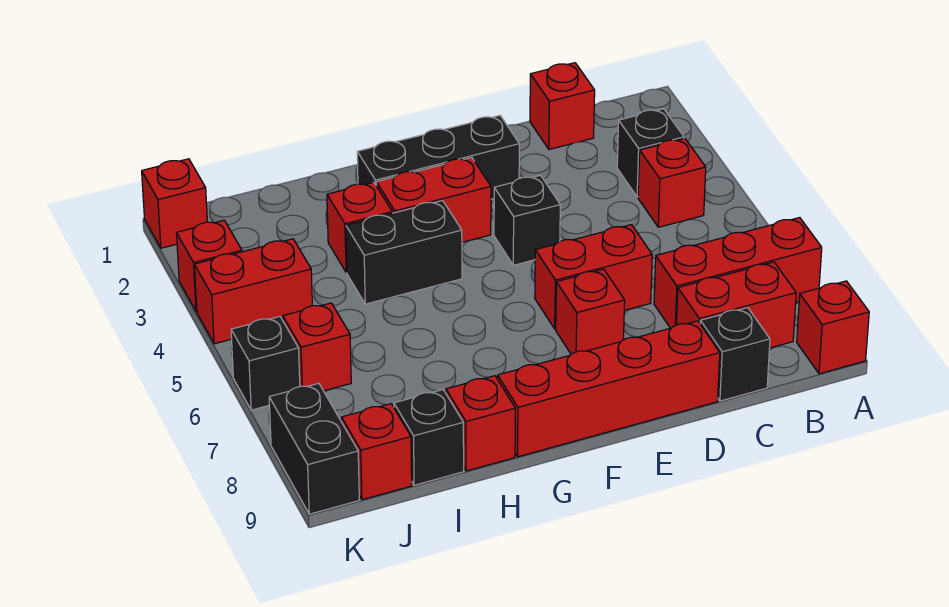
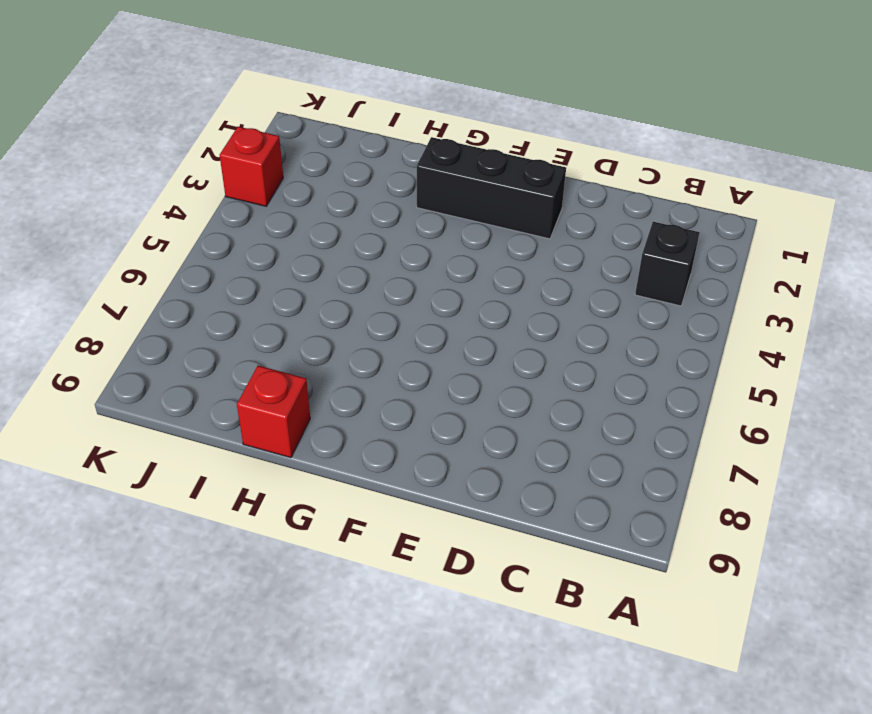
none -> red 1x3 brick [654,218,822,328]
none -> red 1x1 brick [797,281,869,374]
none -> red 1x1 brick [638,138,706,227]

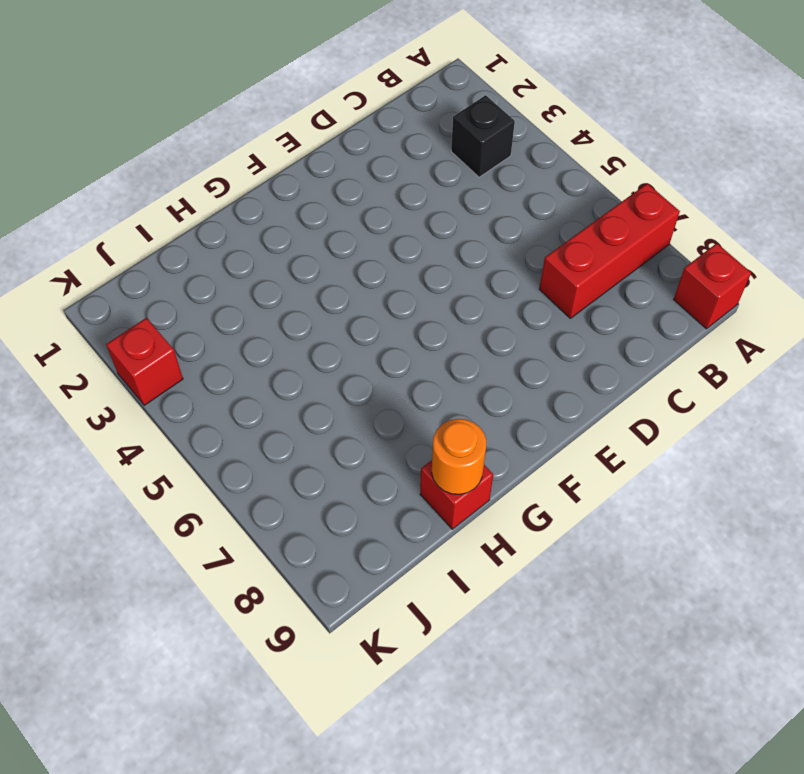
orange 1x1 round brick [432,419,486,494] -> none
none -> red 1x1 brick [638,138,706,227]
none -> red 1x2 brick [676,262,796,348]
none -> red 1x1 brick [530,63,595,149]

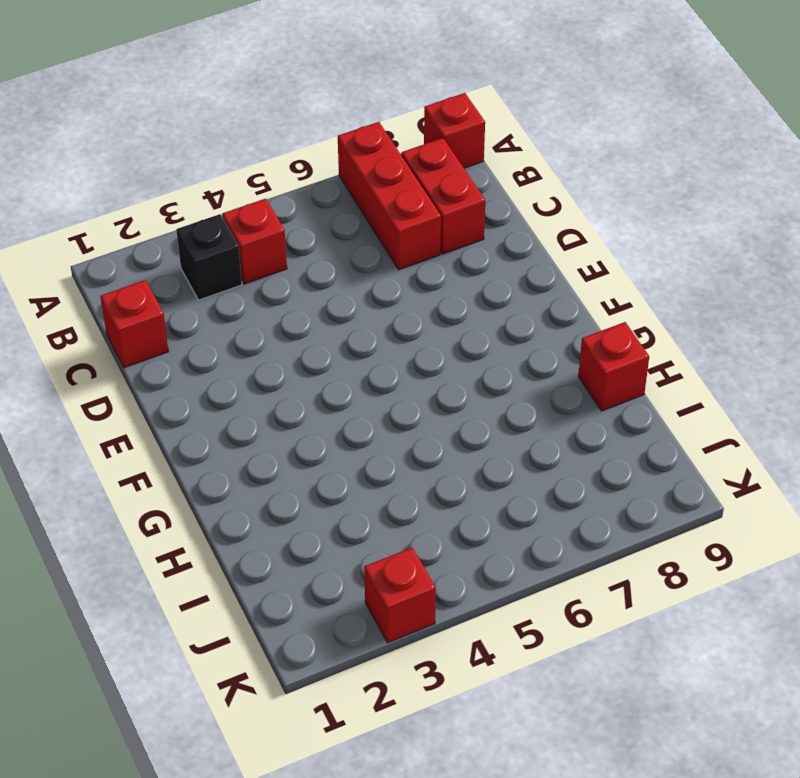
none -> black 1x1 brick [700,308,770,401]
none -> red 1x2 brick [535,225,652,329]
none -> red 1x4 brick [498,321,720,457]

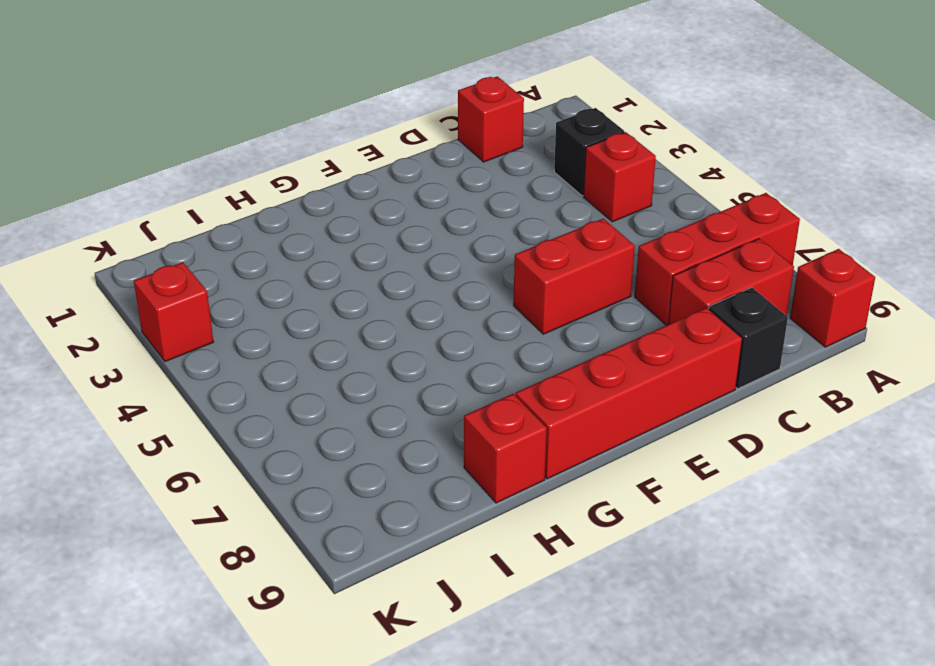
none -> black 1x3 brick [357,116,519,199]
none -> black 1x1 brick [494,175,560,265]
none -> red 1x1 brick [556,269,625,354]

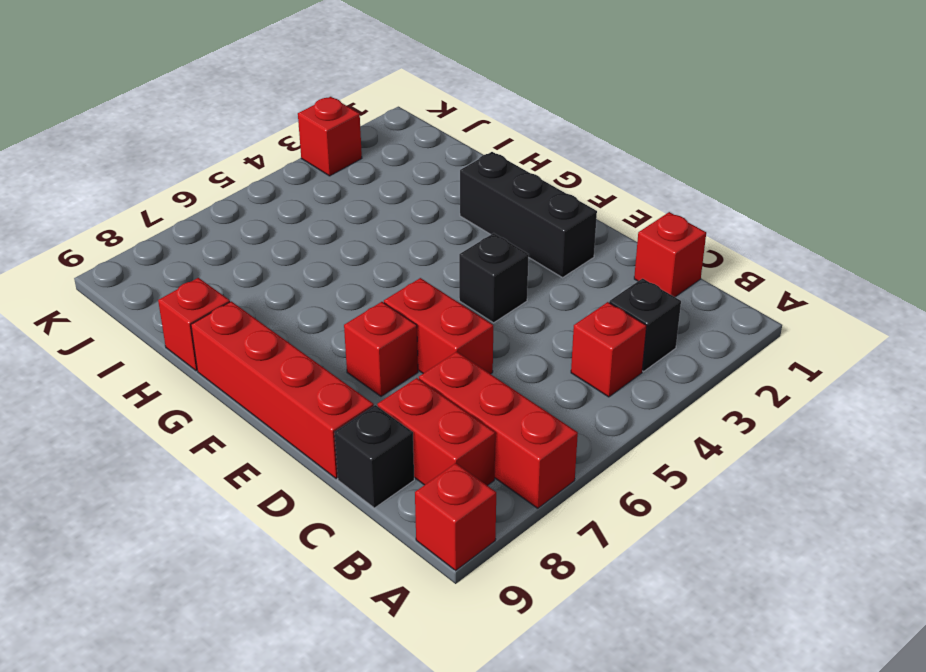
none -> red 1x2 brick [376,158,491,242]
none -> black 1x2 brick [346,201,462,304]
none -> red 1x1 brick [327,182,392,272]

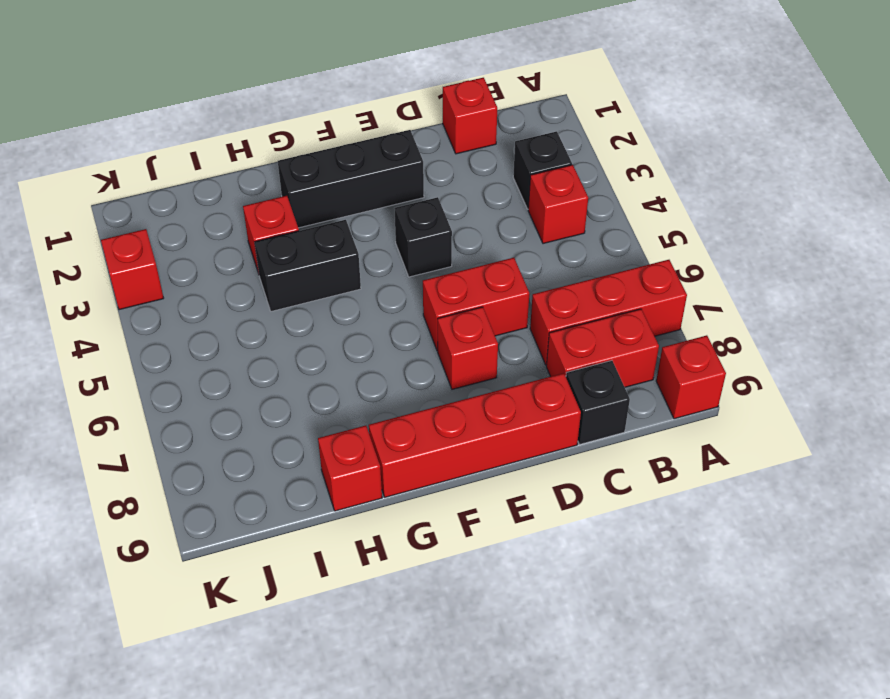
none -> red 1x2 brick [376,158,491,242]
none -> black 1x1 brick [394,390,464,485]
none -> red 1x2 brick [194,239,312,344]

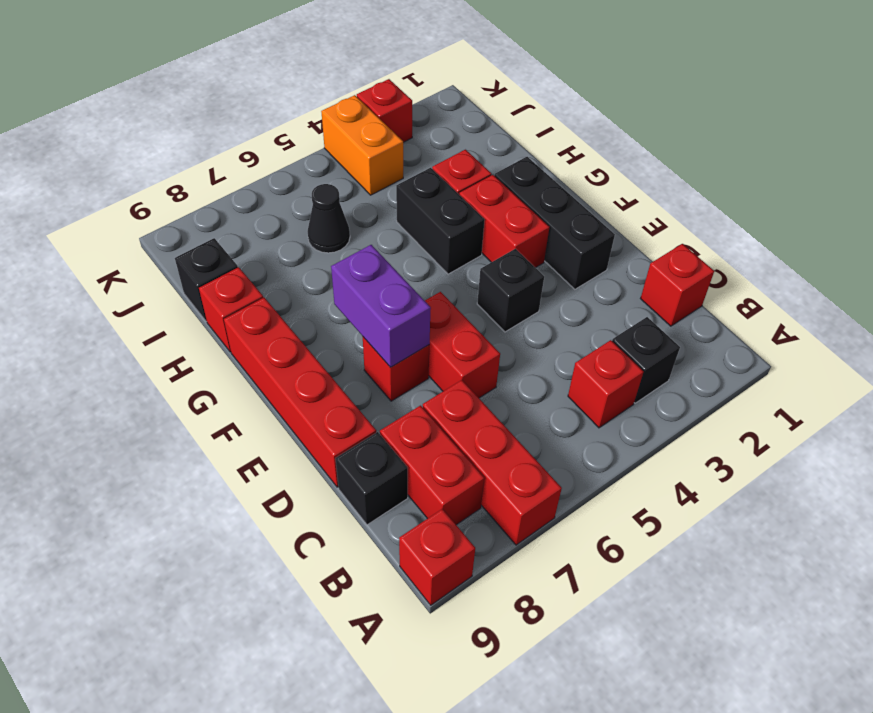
purple 1x2 brick [331,245,431,367] -> none
black 1x1 cone [308,184,350,253] -> none
orange 1x2 brick [321,95,403,195] -> red 1x2 brick [194,239,312,344]
none -> red 1x1 brick [283,303,351,391]
none -> red 1x1 brick [342,404,412,500]
none -> red 1x1 brick [142,159,207,248]

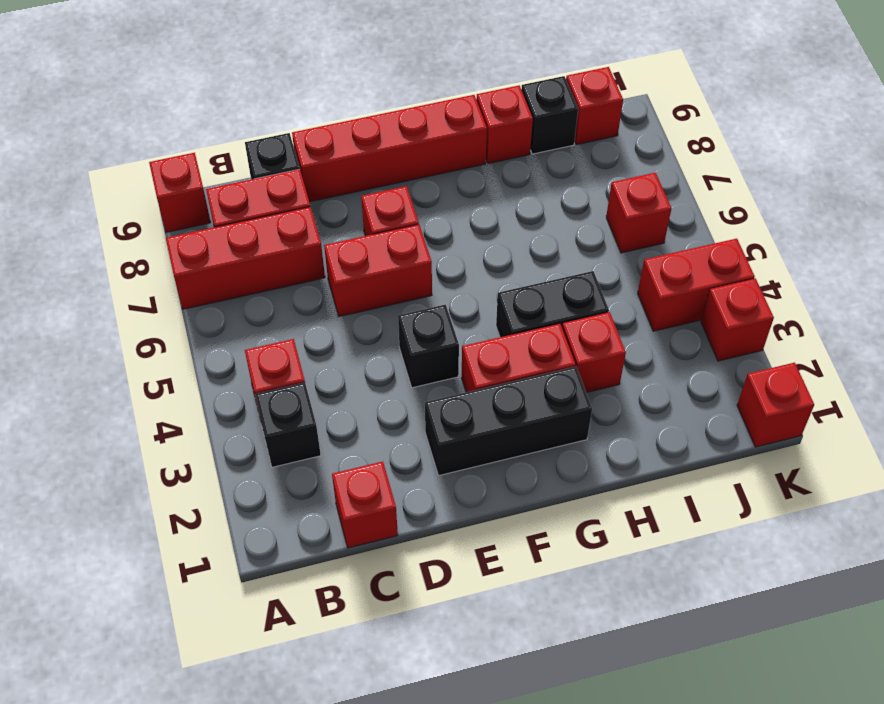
none -> black 1x1 brick [231,317,300,410]
none -> black 1x2 brick [269,383,359,514]

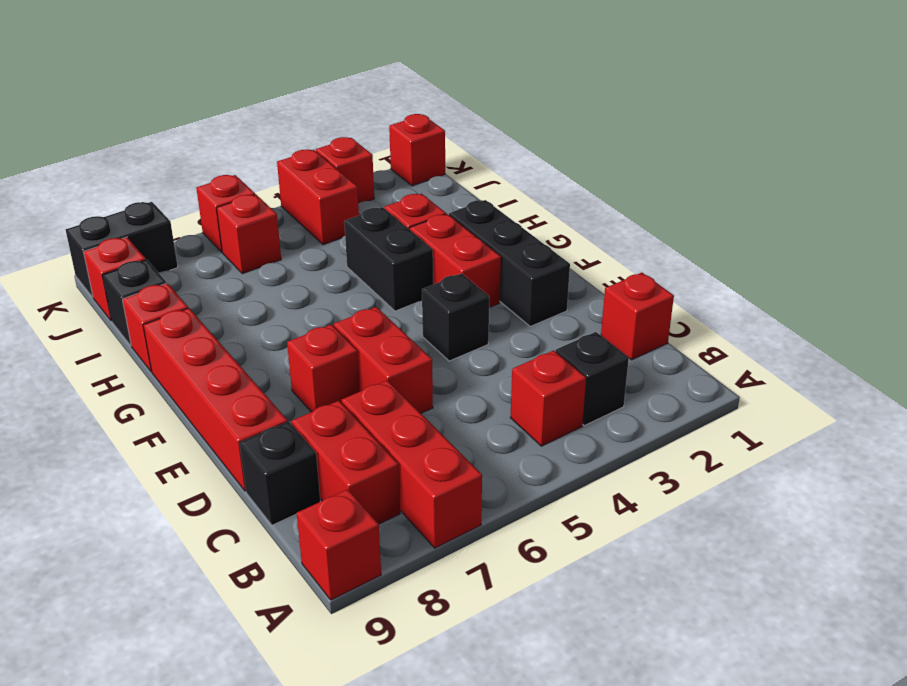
red 1x1 brick [196,175,255,252] -> black 1x1 brick [231,317,300,410]

